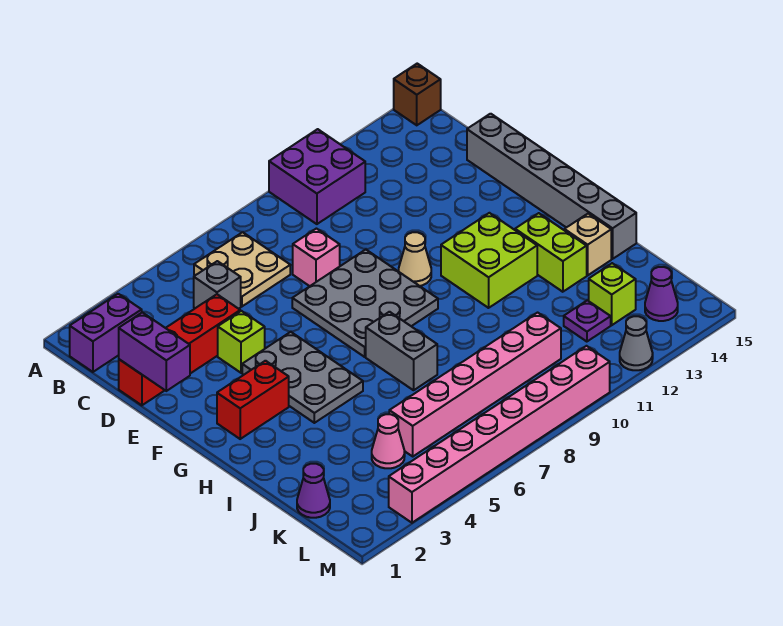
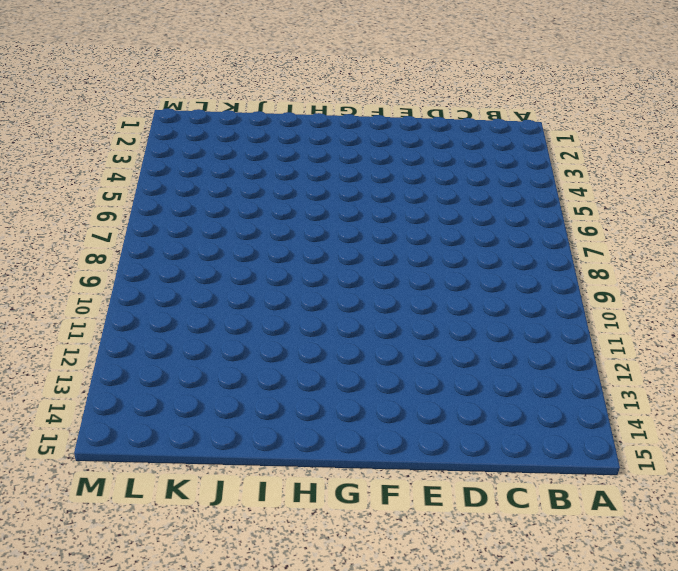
none -> purple 2x2 brick [269,129,365,224]
none -> brown 1x1 brick [394,64,441,125]
none -> purple 1x2 brick [70,294,142,372]

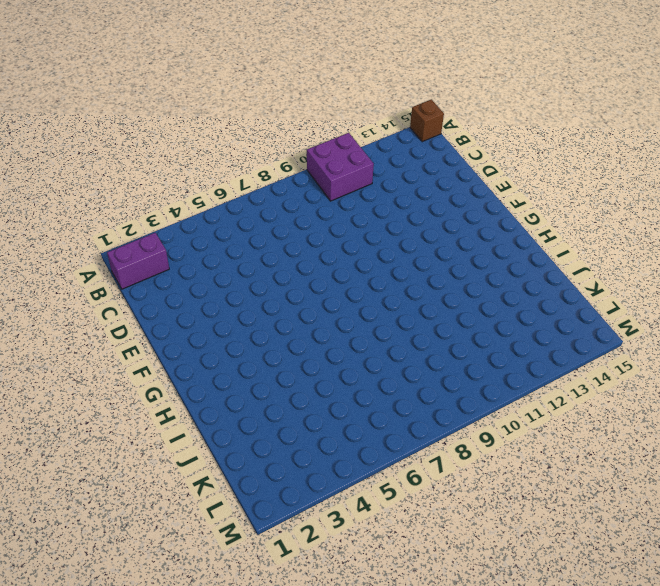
none -> tan 2x2 plate [194,232,290,307]
none -> grey 1x1 brick [194,261,241,309]
none -> red 1x4 brick [119,294,240,405]

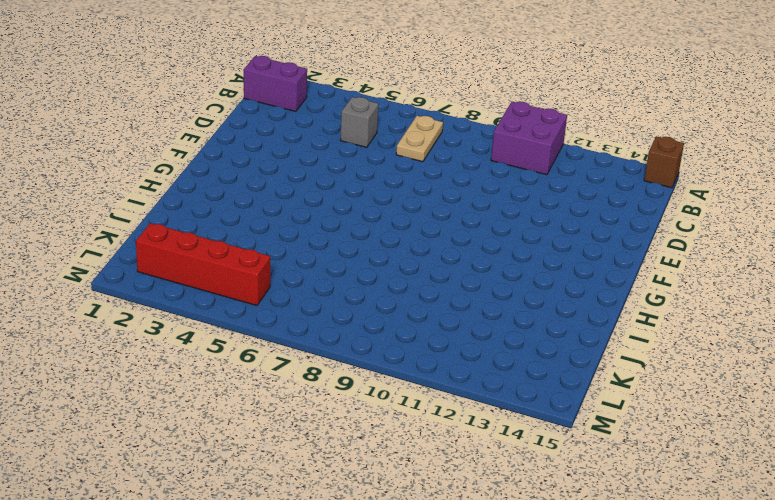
tan 1x2 plate [396,116,443,162] -> tan 2x2 plate [194,232,290,307]
red 1x4 brick [136,223,270,305] -> red 1x4 brick moved to [119,294,240,405]
none -> pink 1x1 brick [293,229,340,286]
none -> grey 1x6 brick [467,114,636,259]
none -> lime 1x1 brick [218,311,265,373]

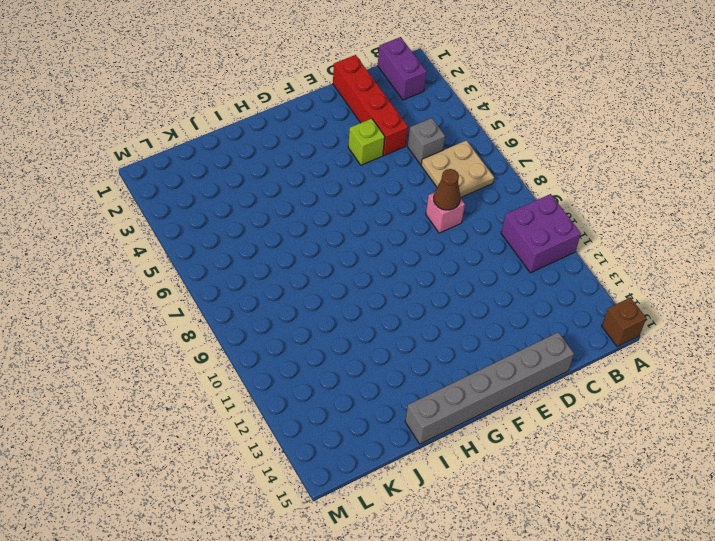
brown 1x1 cone [434,169,460,210] -> none
none -> grey 3x3 plate [292,250,438,357]
none -> grey 2x3 plate [242,332,363,423]
none -> tan 1x1 cone [399,232,431,286]

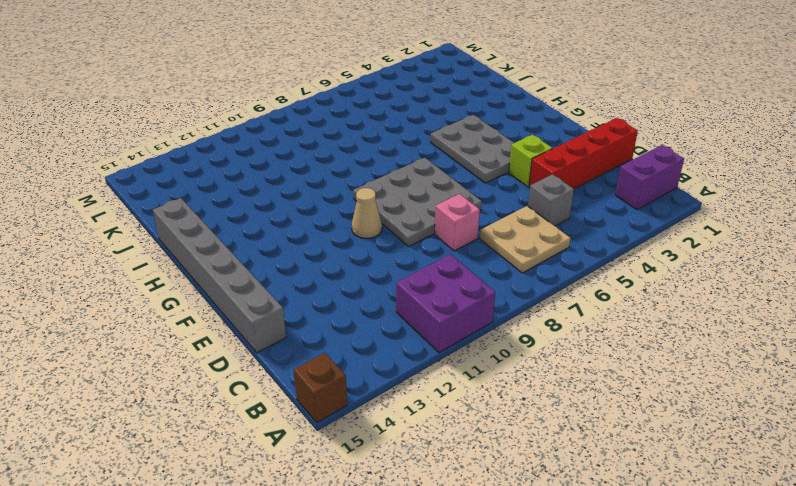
none -> red 1x2 brick [217,361,289,439]
none -> lime 2x2 brick [441,213,537,308]
none -> grey 1x2 brick [366,312,437,390]

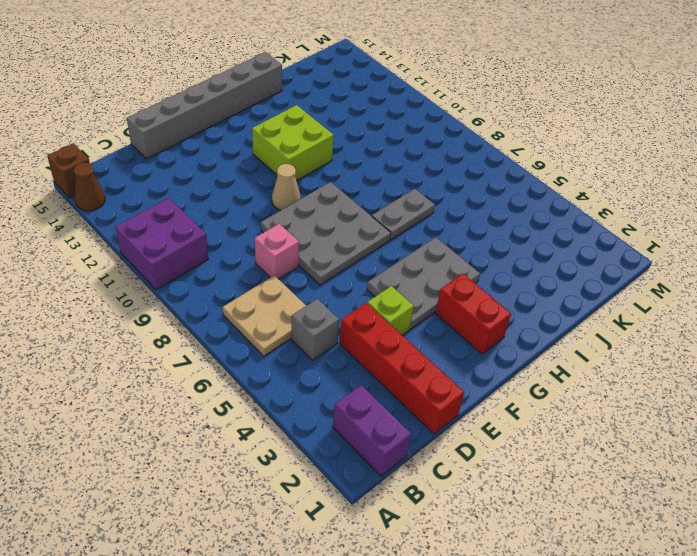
brown 1x1 cone [74,163,105,211] -> none
grey 1x2 plate [372,189,435,240] -> grey 1x2 brick [366,312,437,390]
none -> lime 1x2 brick [515,213,587,292]
none -> tan 1x1 brick [564,214,611,275]
none -> purple 1x1 cone [297,464,330,518]

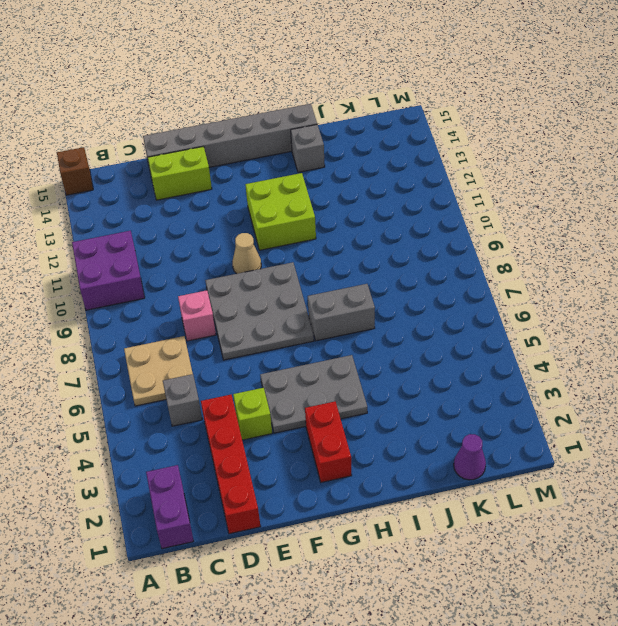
lime 1x2 brick [148,146,212,200] -> lime 1x2 brick moved to [515,213,587,292]
grey 1x1 brick [291,124,325,172] -> tan 1x1 brick [564,214,611,275]
none -> pink 1x1 cone [372,414,405,468]
none -> pink 1x6 brick [389,313,561,456]
none -> purple 1x1 plate [564,300,611,342]

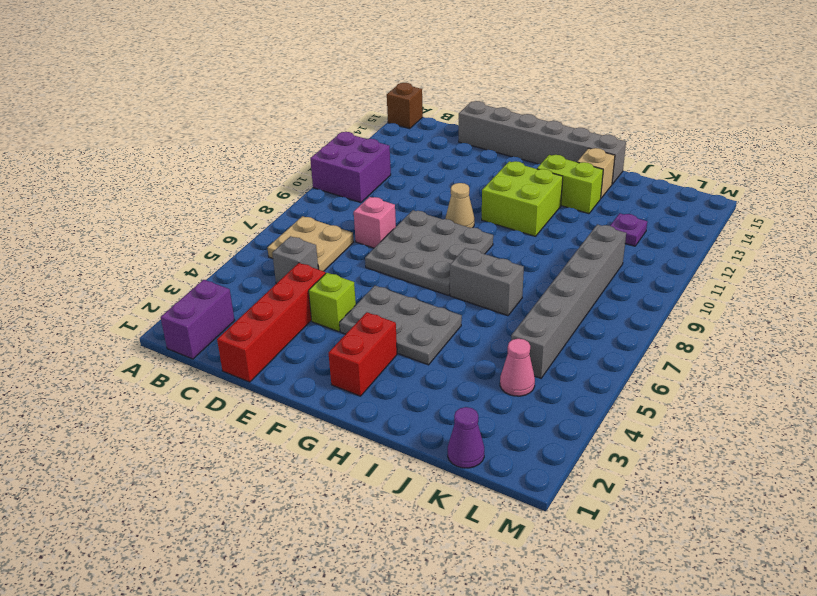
grey 1x6 brick [511,224,626,378] -> pink 1x6 brick [389,313,561,456]
none -> lime 1x1 brick [589,263,636,325]
none -> purple 1x1 cone [645,267,678,321]
none -> pink 1x8 brick [389,346,610,523]

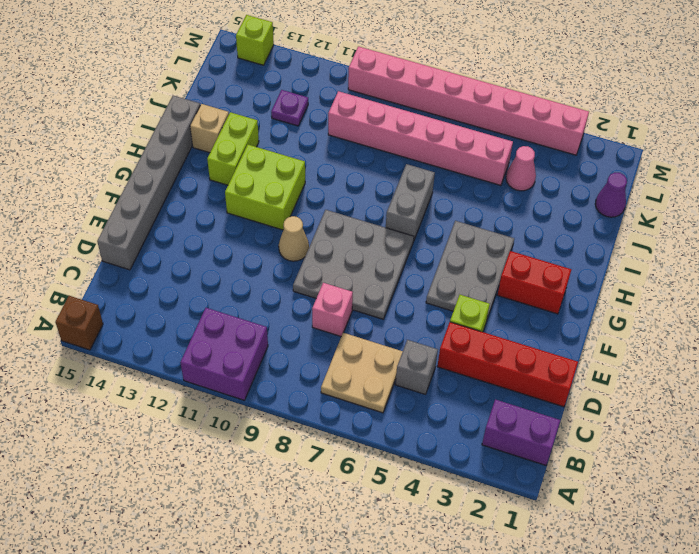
lime 1x1 brick [236,15,274,65] -> lime 1x1 brick moved to [589,263,636,325]
none -> purple 1x1 cone [645,267,678,321]
none -> grey 1x1 cone [620,316,653,370]
none -> purple 1x2 brick [119,312,190,391]

